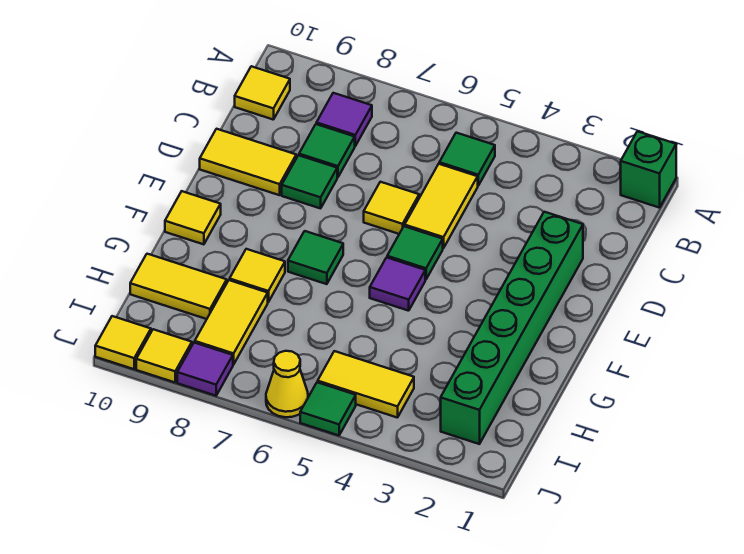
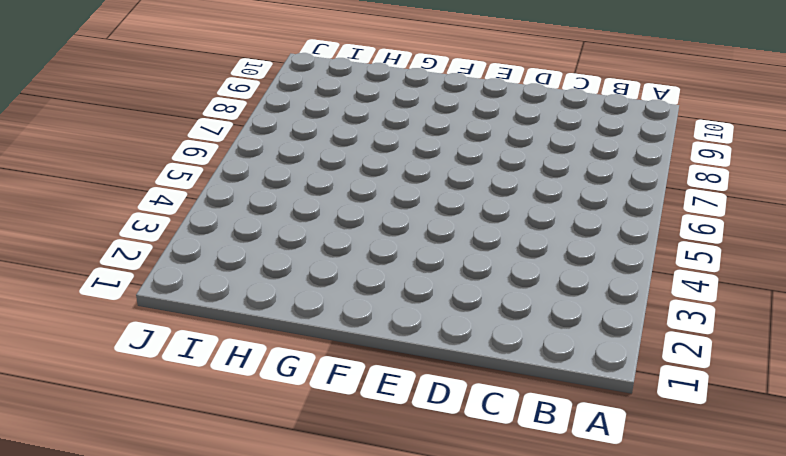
none -> green 1x1 brick [621,131,676,208]
none -> green 1x1 tile [439,133,495,186]
none -> purple 1x1 tile [316,93,372,146]

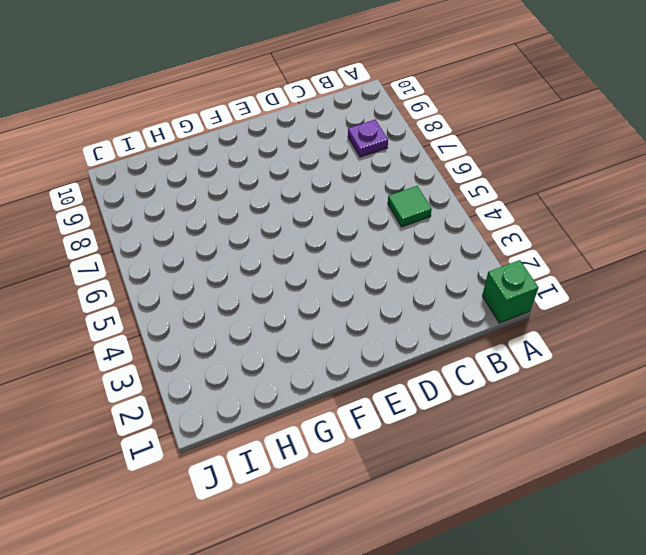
purple 1x1 plate [348,120,388,157] -> purple 1x1 tile [316,93,372,146]
none -> yellow 1x1 tile [235,66,290,120]
none -> yellow 1x2 tile [405,164,478,248]
none -> green 1x1 tile [299,124,355,177]

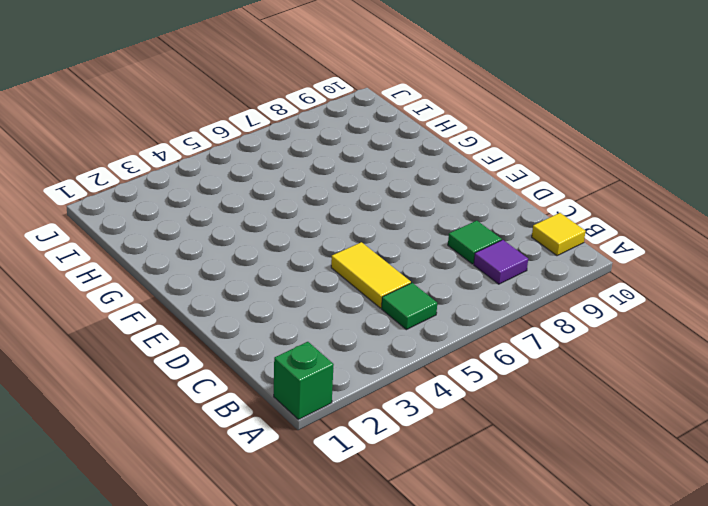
none -> green 1x6 brick [441,212,583,444]
none -> yellow 1x1 tile [364,182,419,234]
none -> green 1x1 tile [282,155,337,208]

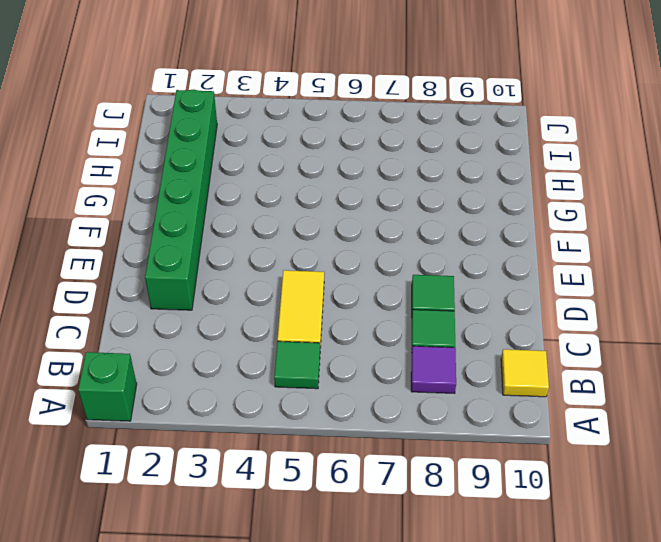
none -> yellow 1x1 tile [364,182,419,234]
none -> yellow 1x2 tile [200,129,296,195]
none -> green 1x1 tile [387,226,443,279]

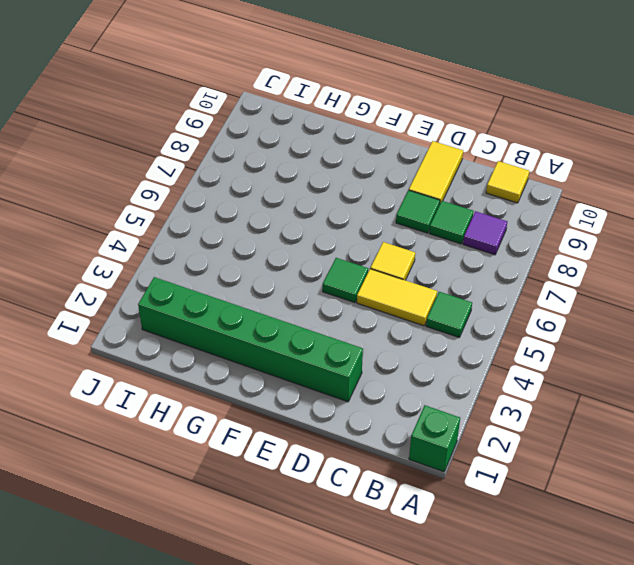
none -> purple 1x1 tile [370,257,425,311]
none -> green 1x1 tile [288,231,343,284]
none -> yellow 1x1 tile [165,191,221,244]

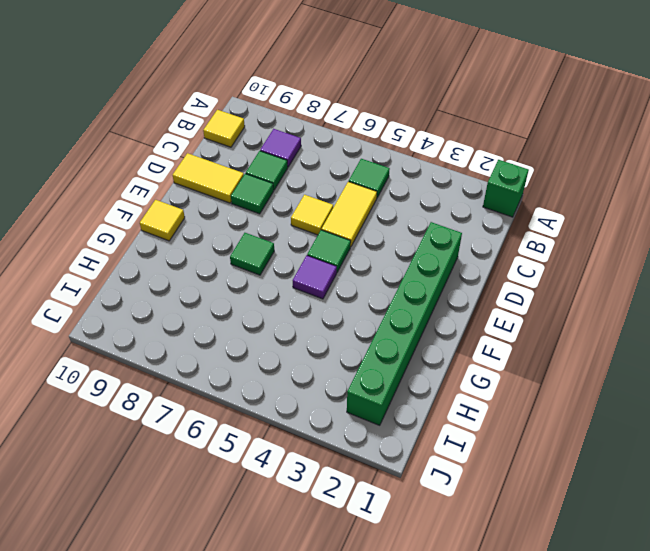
none -> yellow 1x1 tile [230,249,285,302]
none -> yellow 1x2 tile [195,280,268,365]
none -> yellow 1x2 tile [130,254,227,319]

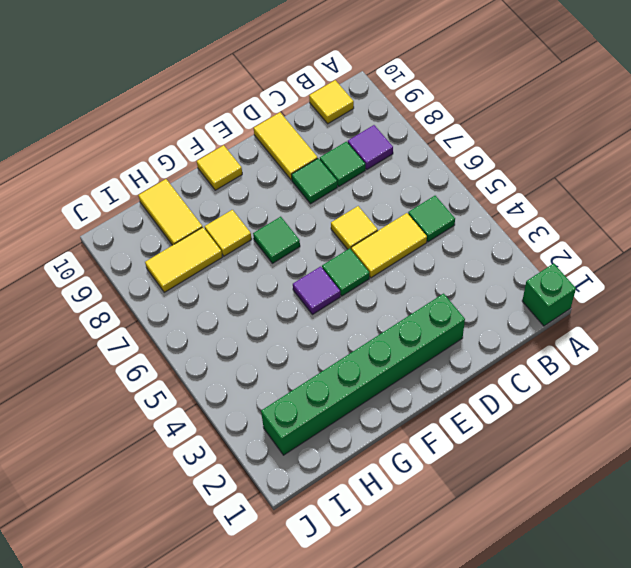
none -> yellow 1x2 tile [318,351,414,418]
none -> green 1x1 tile [300,382,356,435]
none -> yellow 1x1 cone [266,351,308,417]

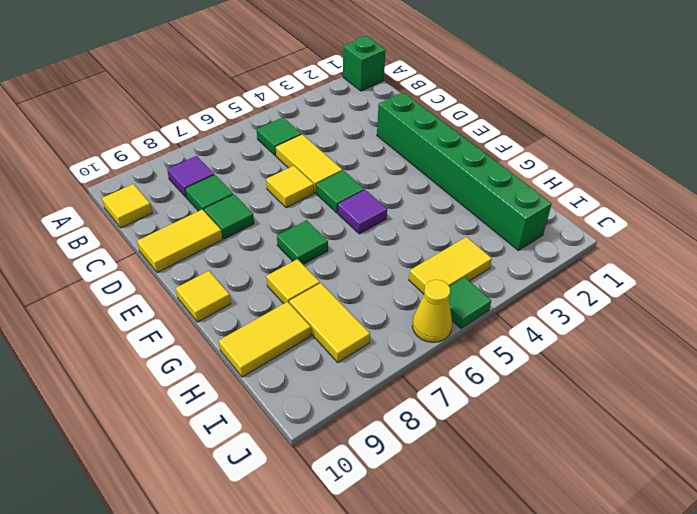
none -> purple 1x1 tile [177,343,233,396]
none -> yellow 1x1 tile [136,329,192,382]
none -> yellow 1x1 tile [95,316,151,369]

